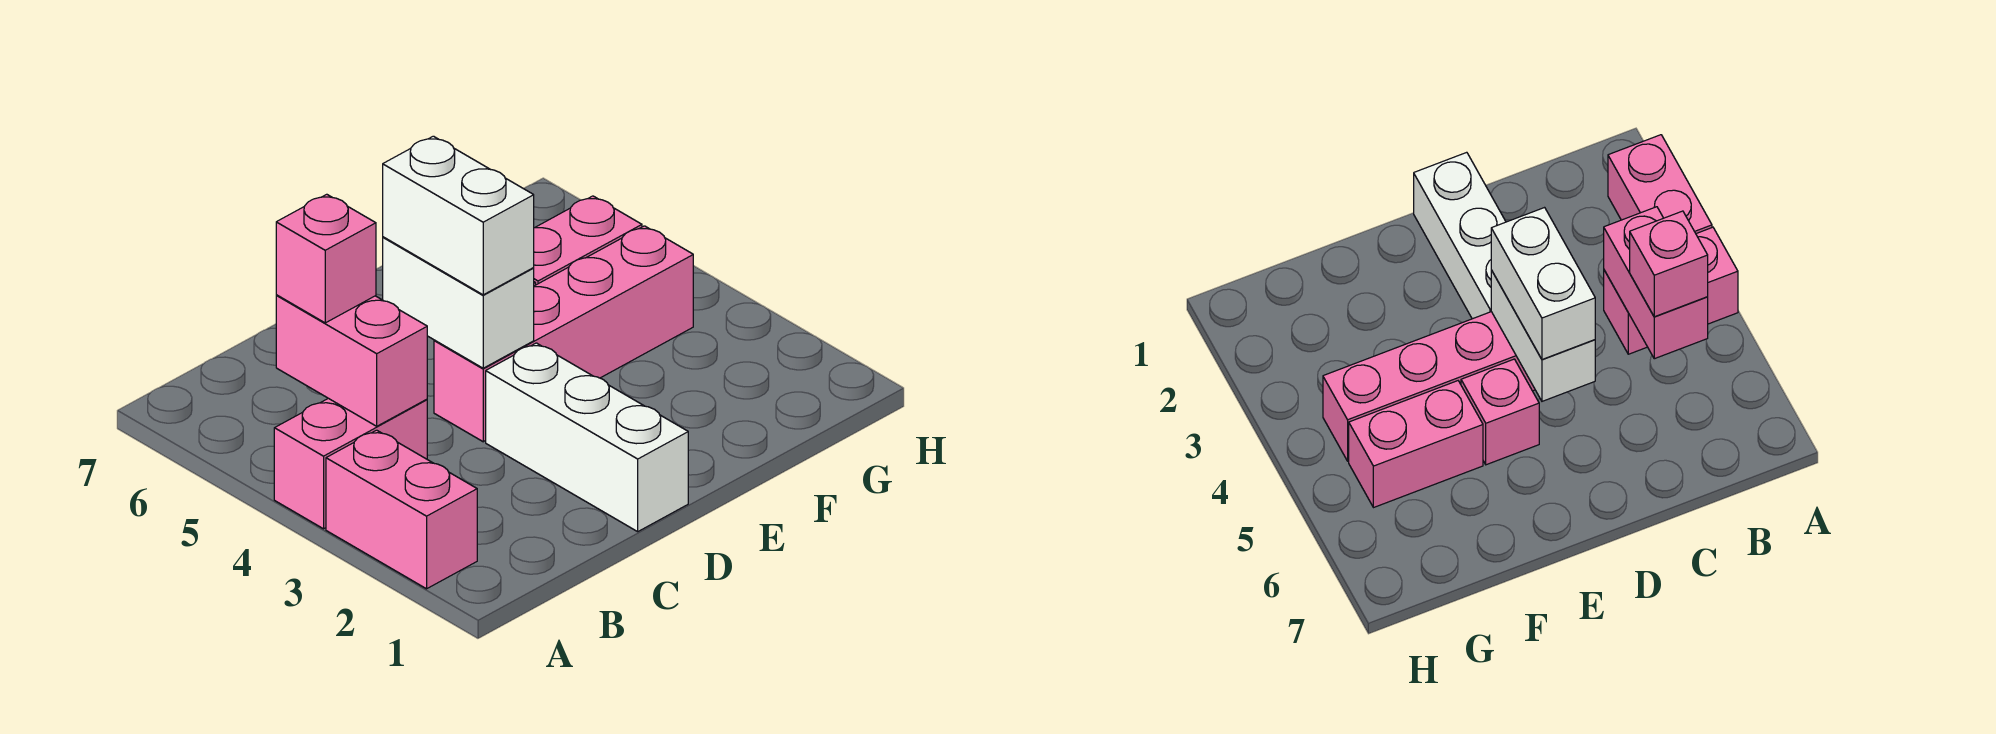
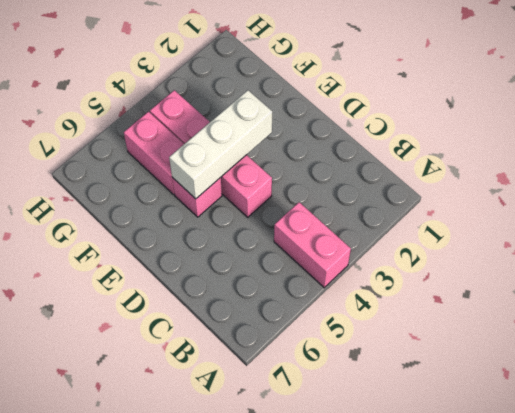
white 1x3 brick [169,90,272,199] -> white 1x3 brick moved to [486,343,688,532]
none -> pink 1x2 brick [326,430,477,589]
none -> pink 1x2 brick [276,295,427,426]

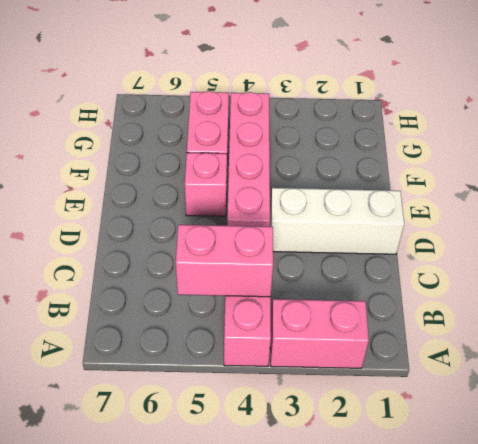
none -> white 1x2 brick [383,237,534,368]
none -> pink 1x1 brick [276,194,376,323]

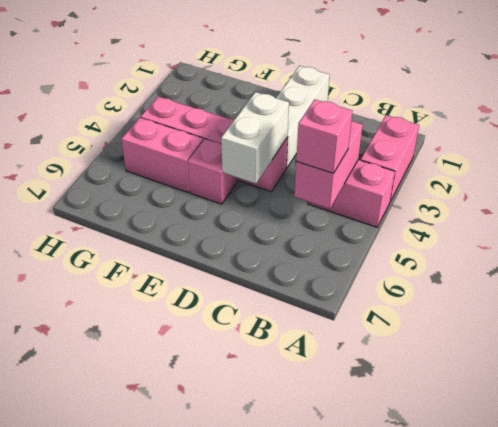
none -> white 1x2 brick [383,136,534,295]

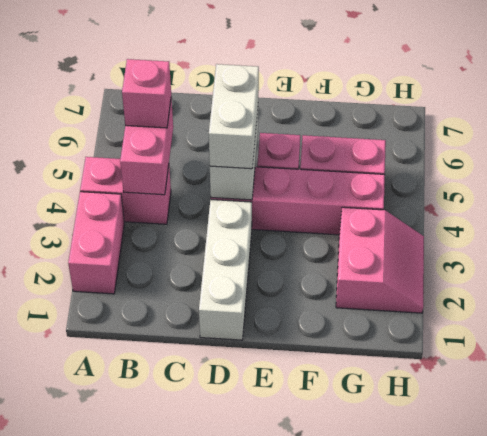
pink 2x2 slope [336,207,424,313] -> none

